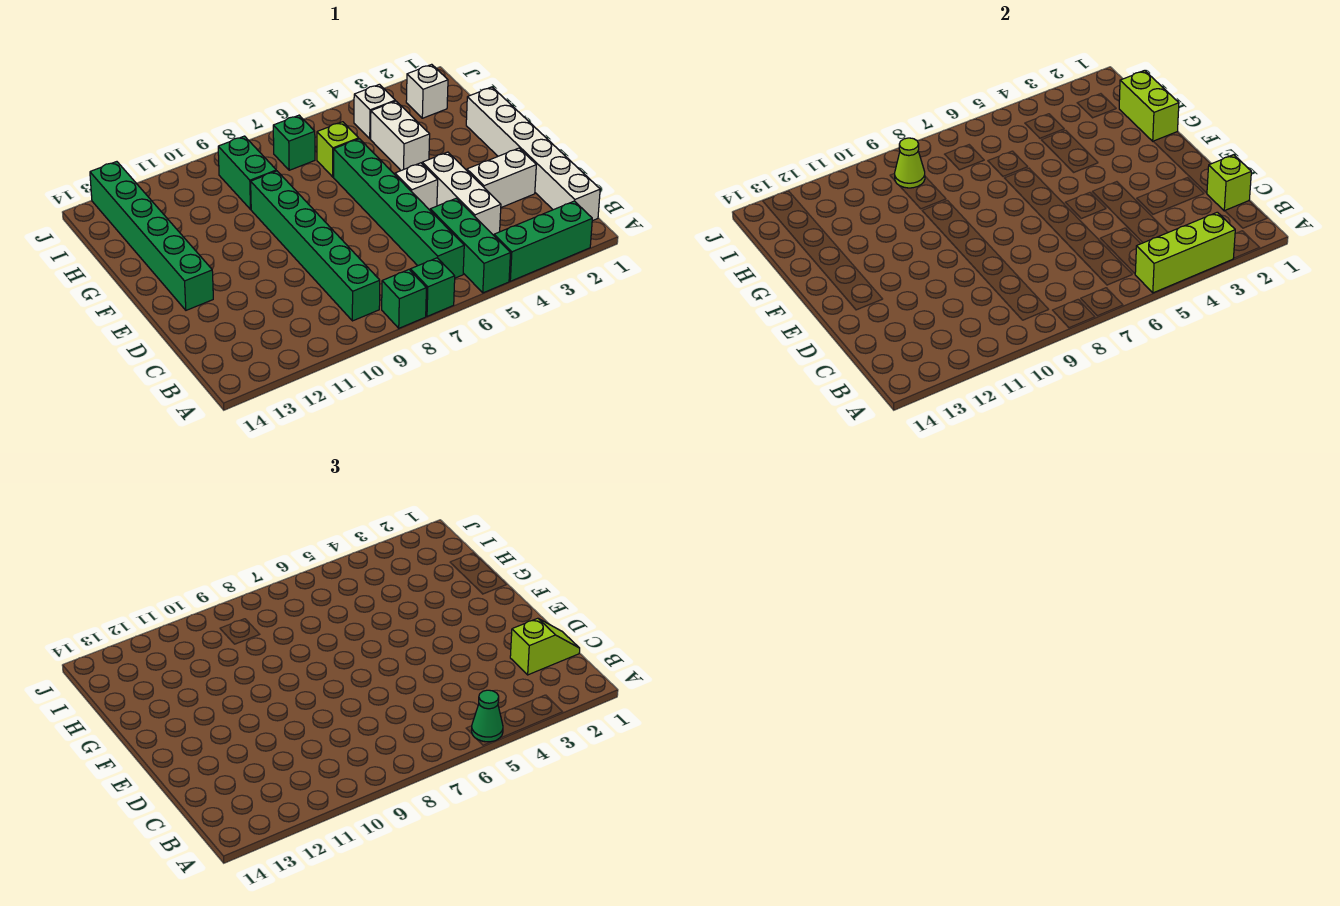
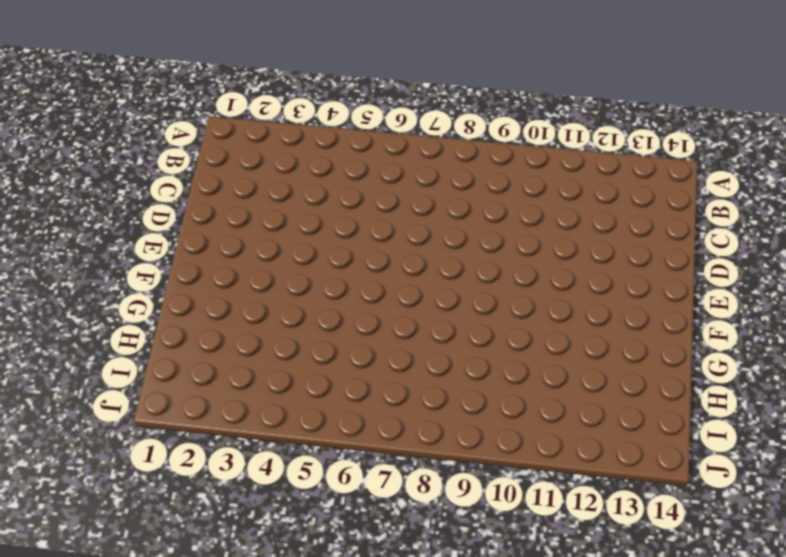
none -> green 1x3 brick [494,201,592,281]
none -> green 1x3 brick [430,198,510,293]
none -> green 1x1 brick [410,258,455,316]

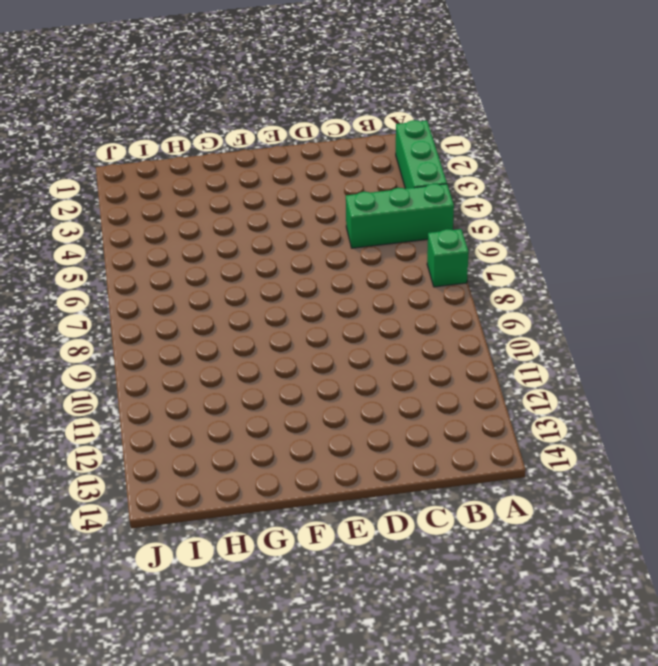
none -> green 1x1 brick [382,270,426,328]
none -> white 1x6 brick [466,87,600,221]
none -> green 1x6 brick [334,139,464,278]

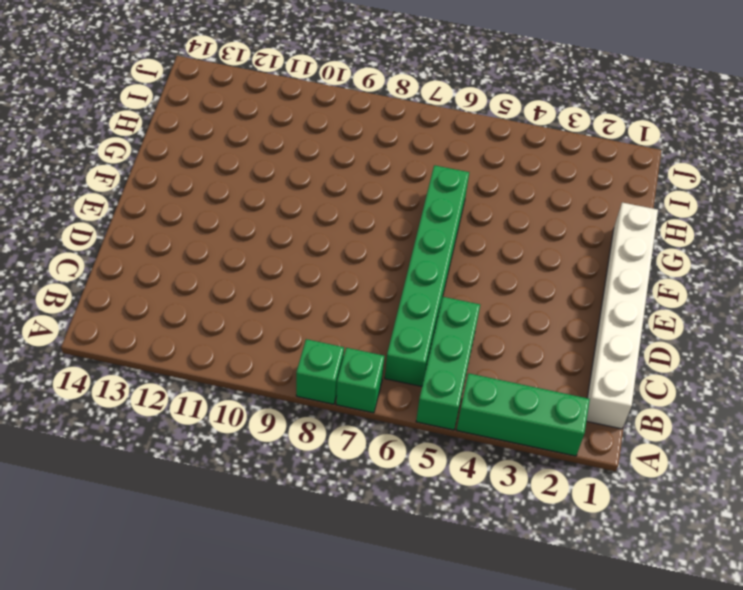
none -> green 1x6 brick [251,171,380,321]
none -> white 1x3 brick [422,152,501,235]
none -> white 1x2 brick [467,148,536,208]

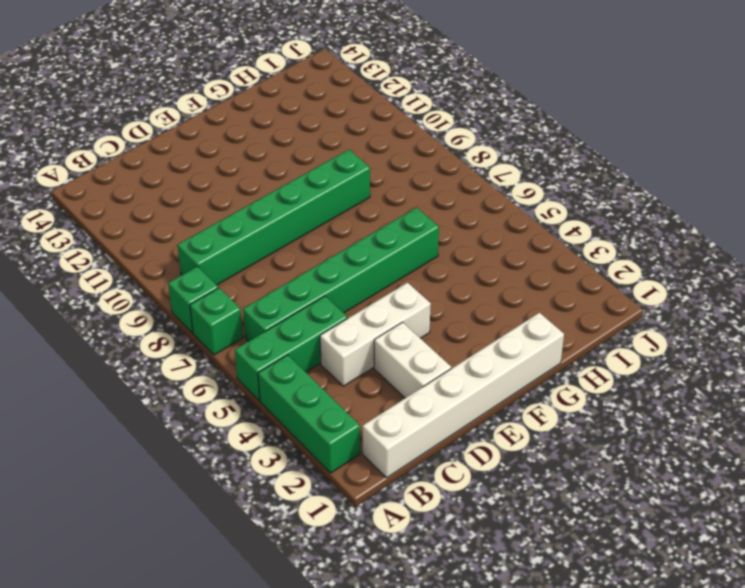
none -> white 1x1 brick [395,163,438,210]
none -> green 1x6 brick [90,162,213,310]
none -> white 1x2 brick [371,101,430,170]

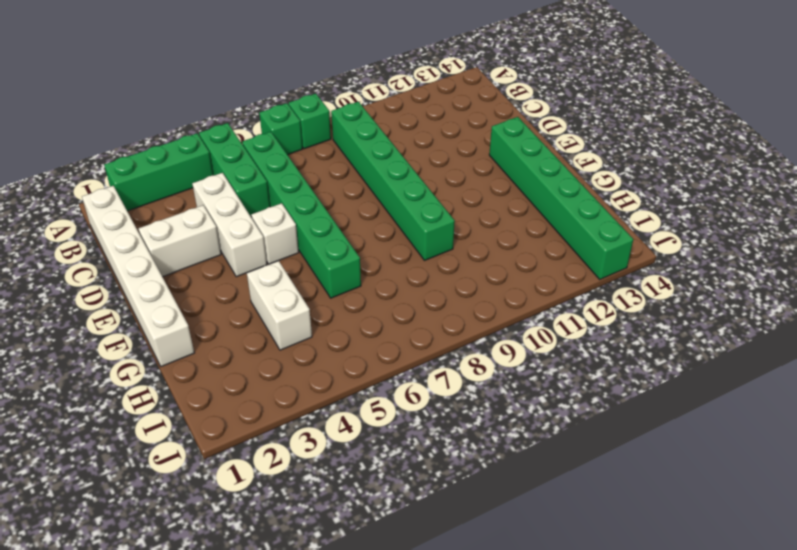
none -> lime 1x1 brick [317,122,359,177]
none -> green 1x2 brick [218,136,276,209]
none -> white 1x1 brick [406,64,448,118]

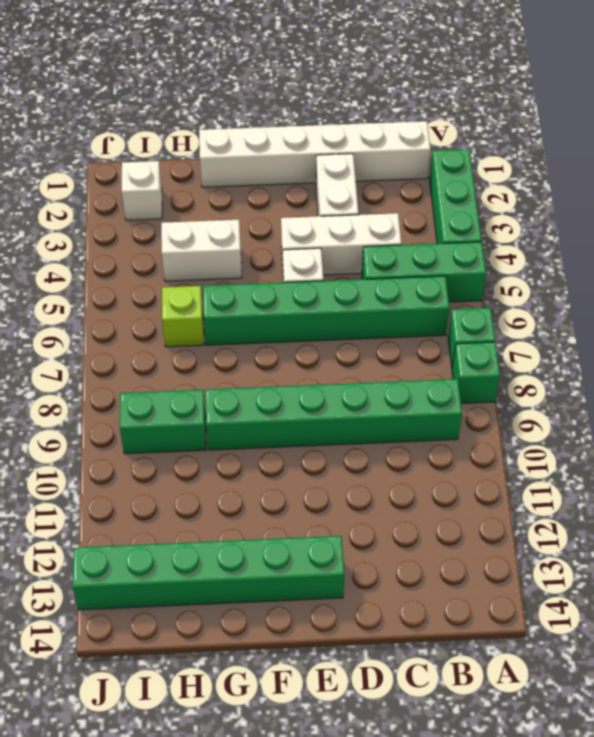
none -> white 1x1 brick [354,84,395,139]
none -> green 1x1 brick [273,115,315,170]
none -> lime 1x3 brick [1135,212,1235,293]

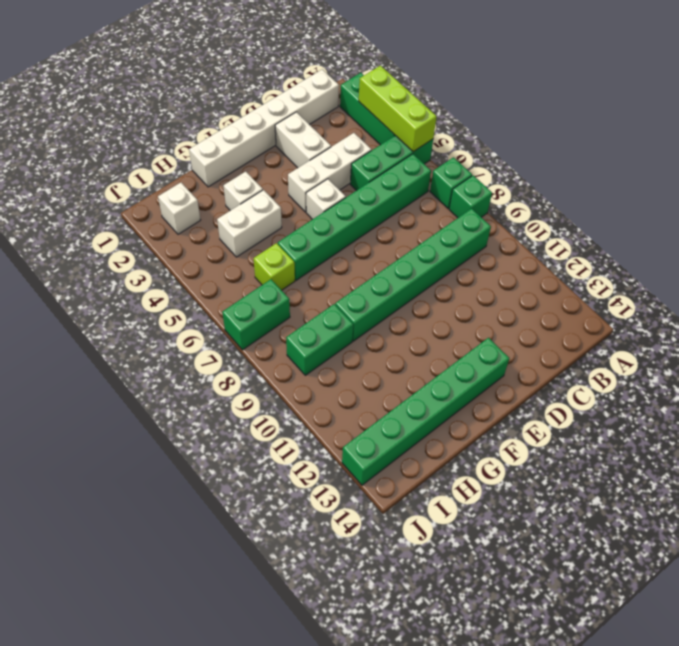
white 1x1 brick [224,172,263,211] -> white 1x1 brick moved to [354,84,395,139]
green 1x2 brick [222,279,290,350] -> green 1x1 brick [273,115,315,170]
none -> lime 1x1 brick [1207,155,1251,211]
none -> lime 1x2 brick [1119,71,1179,141]
none -> lime 1x1 cone [895,138,925,188]

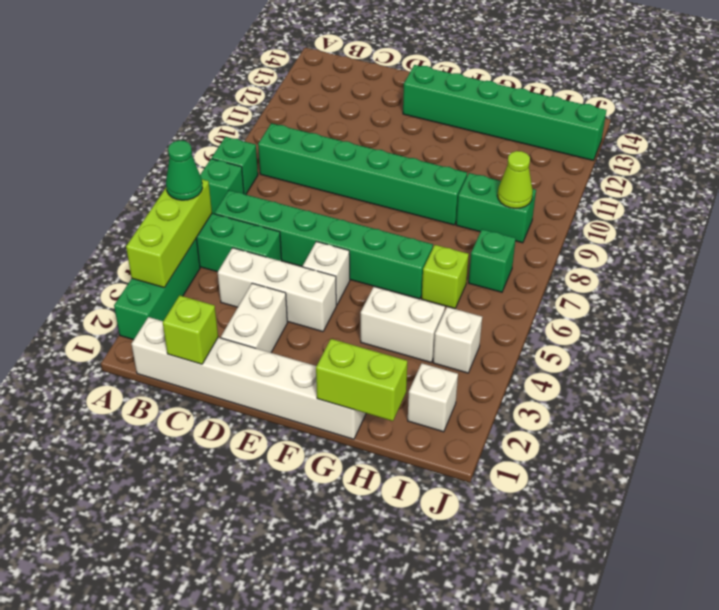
none -> lime 1x2 slope [510,618,580,675]

